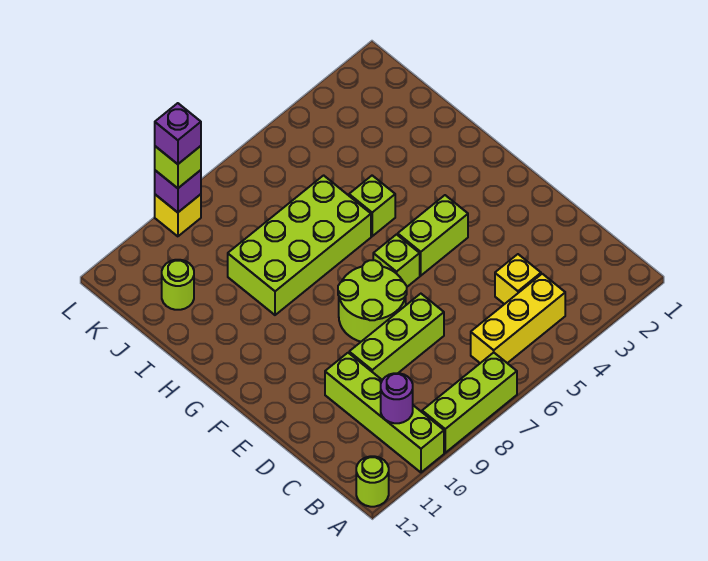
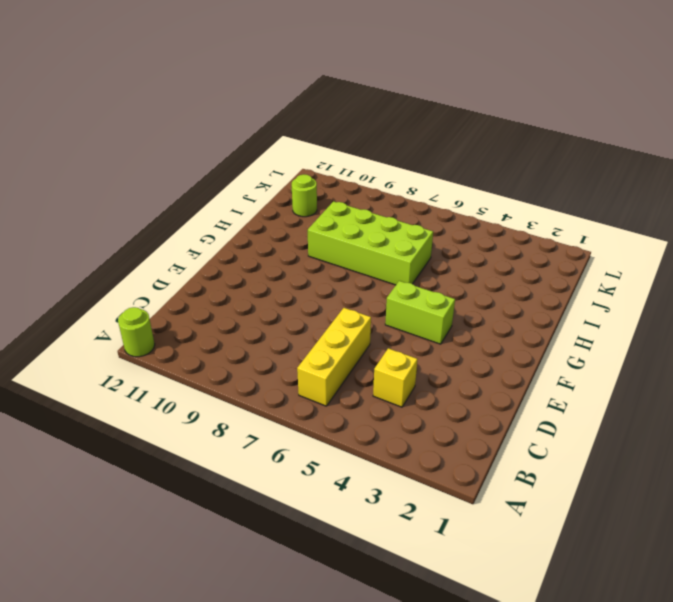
yellow 1x3 brick [297,308,371,406] -> yellow 1x3 brick turned to [471,274,565,363]
none -> lime 1x3 brick [422,353,517,453]
none -> lime 1x4 brick [325,353,444,472]
none -> lime 1x3 brick [349,294,444,380]

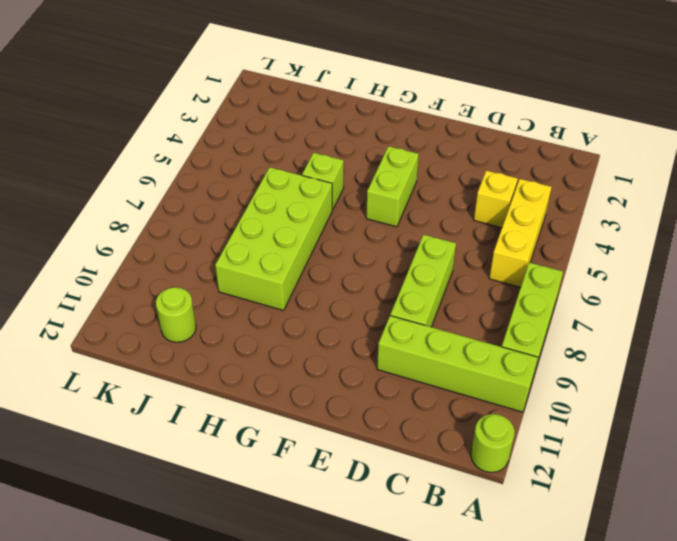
none -> lime 2x2 round brick [338,260,407,342]
none -> lime 1x1 brick [373,235,420,287]
none -> yellow 1x1 brick [155,194,201,236]

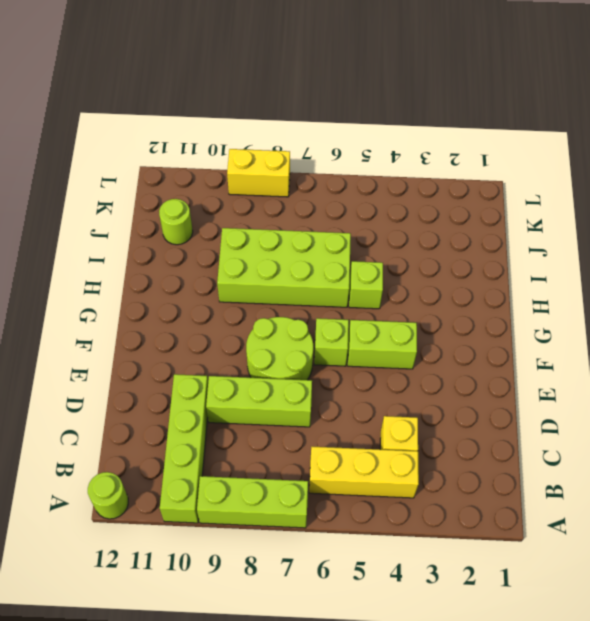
yellow 1x2 brick [227,149,290,197] -> yellow 1x1 brick [155,194,201,236]
none -> purple 1x1 round brick [381,373,413,423]
none -> purple 1x1 brick [155,170,201,212]
none -> lime 1x1 brick [155,146,201,188]

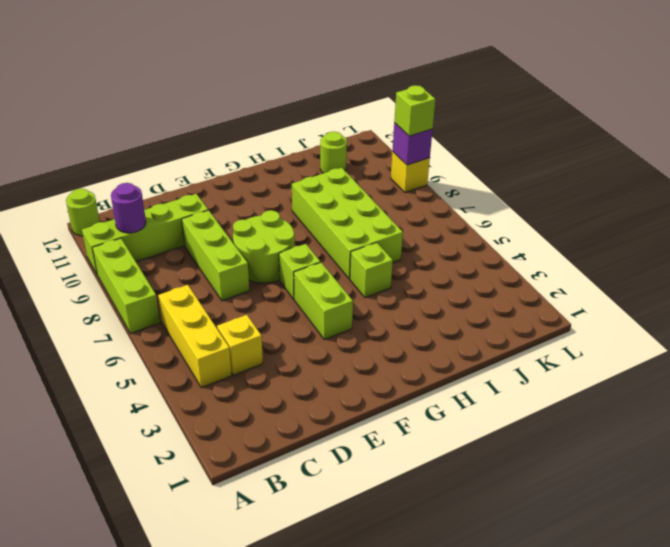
none -> purple 1x1 brick [155,103,201,164]

